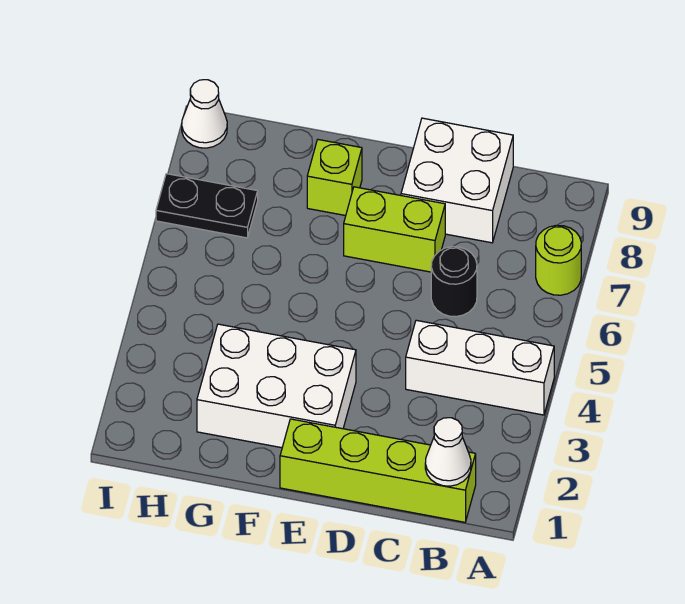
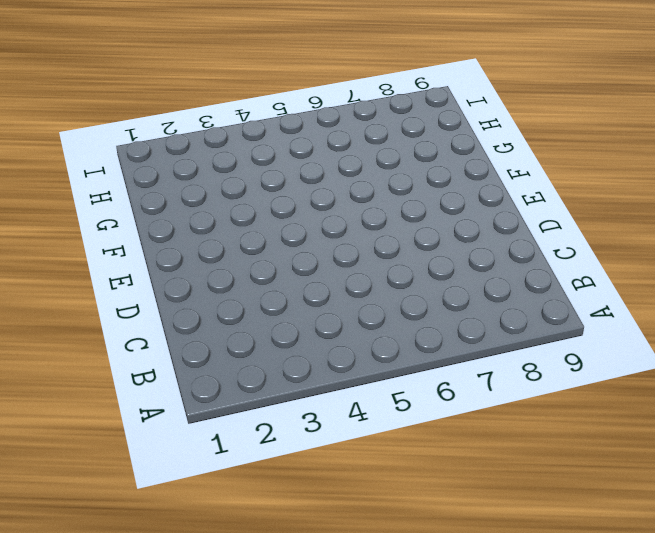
none -> white 1x3 brick [406,320,554,415]
none -> lime 1x1 round brick [536,225,581,295]

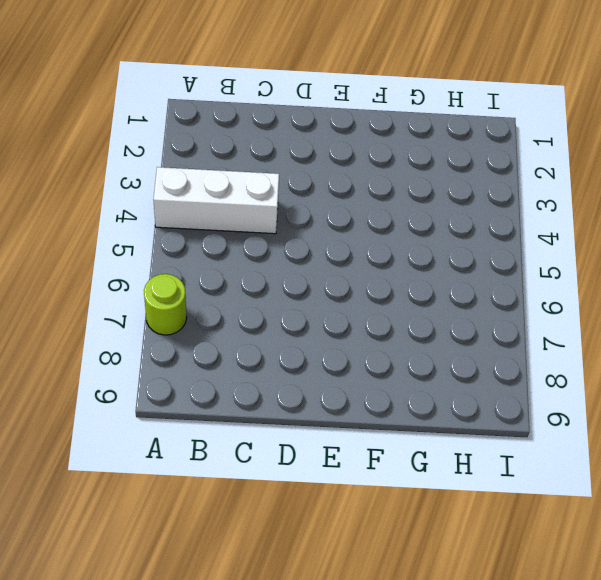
none -> lime 1x4 brick [280,419,476,522]
none -> black 1x1 round brick [431,247,477,317]

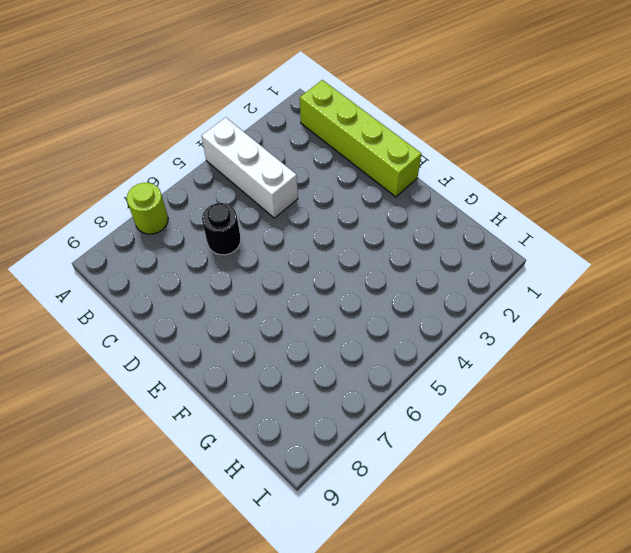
none -> white 2x2 brick [401,118,513,243]
none -> lime 1x2 brick [344,187,445,272]

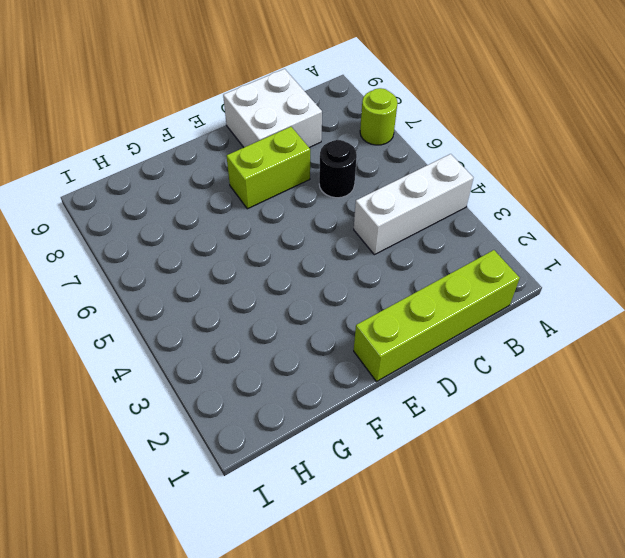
none -> white 2x3 brick [197,324,356,448]
none -> lime 1x1 brick [307,140,362,216]

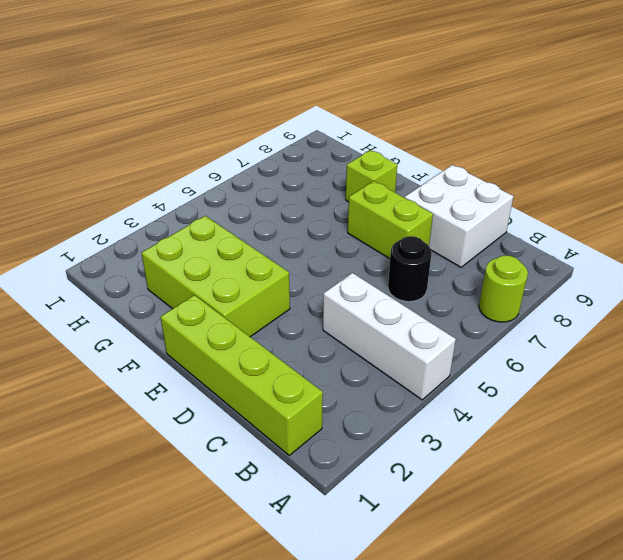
lime 2x3 brick [141,216,290,337] -> white 2x3 brick [197,324,356,448]
none -> black 1x2 plate [156,174,258,238]
none -> white 1x1 cone [182,80,227,148]

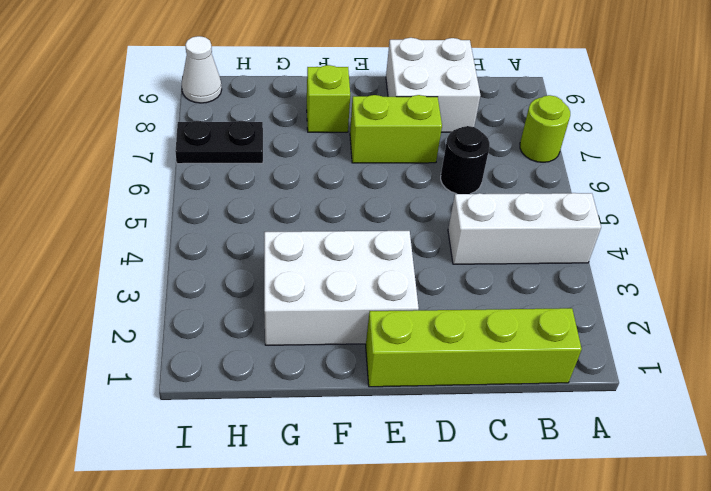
none -> white 1x1 cone [425,418,471,486]

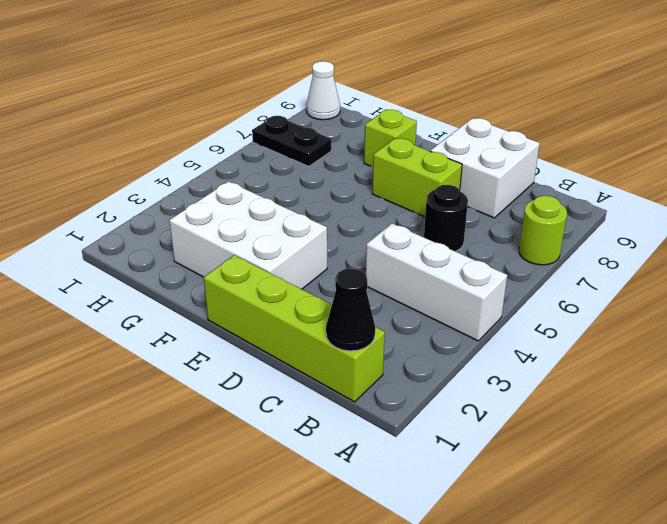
black 1x1 cone [326,269,375,351] -> white 1x1 cone [425,418,471,486]

